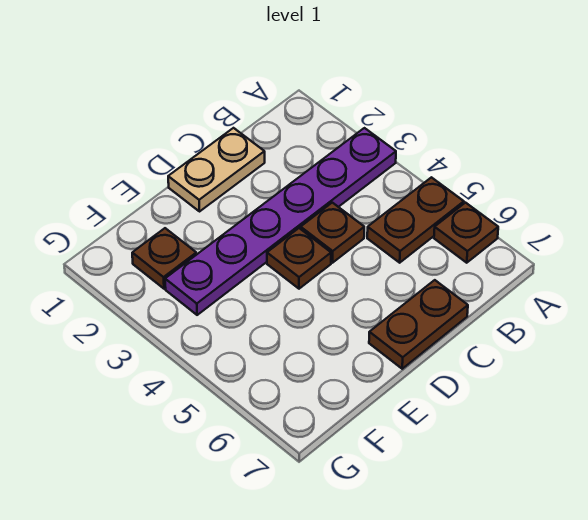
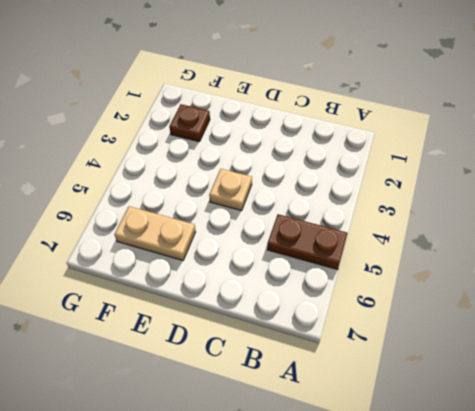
tan 1x1 plate [209,169,252,211] -> brown 1x1 plate [267,228,331,289]
tan 1x2 plate [115,206,196,260] -> tan 1x2 plate moved to [168,128,265,211]
none -> purple 1x6 plate [165,128,396,315]
none -> brown 1x1 plate [434,203,498,263]

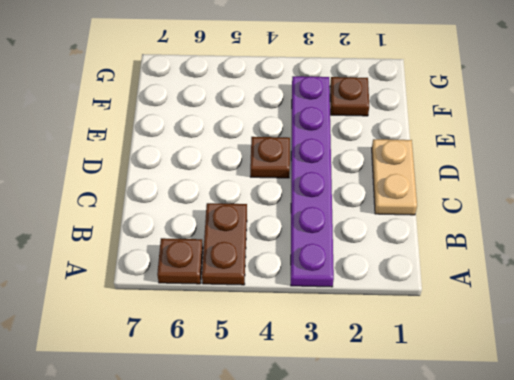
none -> brown 1x1 plate [301,203,364,263]
none -> brown 1x2 plate [369,280,468,369]

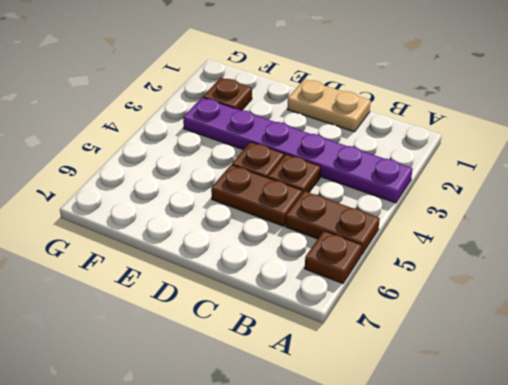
brown 1x2 plate [211,165,302,226] -> brown 1x2 plate moved to [369,280,468,369]

